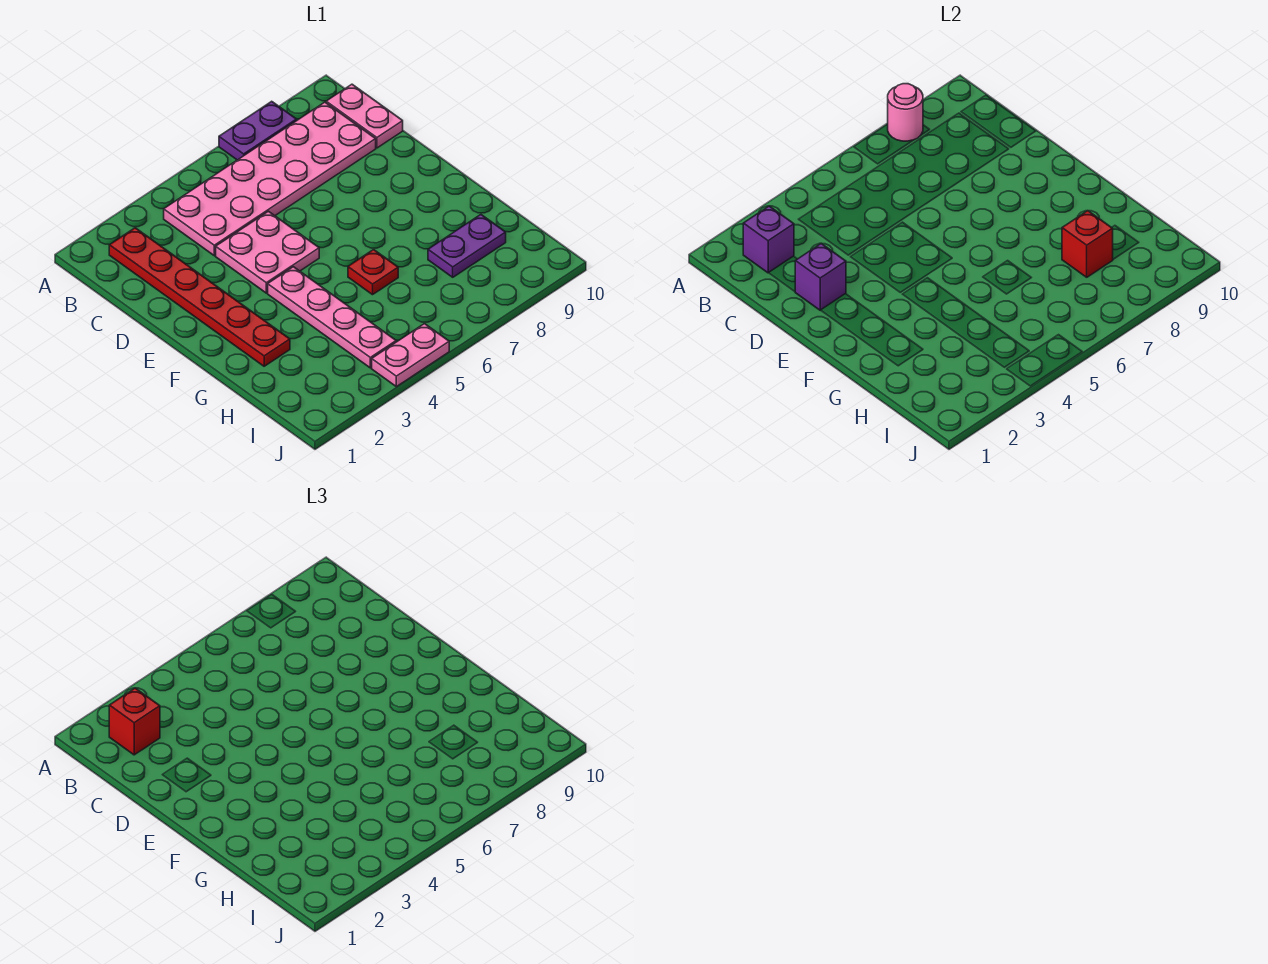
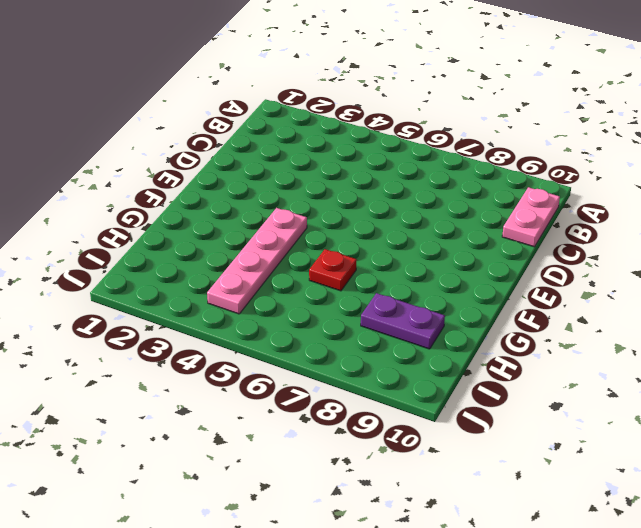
none -> purple 1x2 plate [219,101,297,160]
none -> red 1x6 plate [109,228,290,366]
none -> pink 2x6 plate [164,102,376,256]

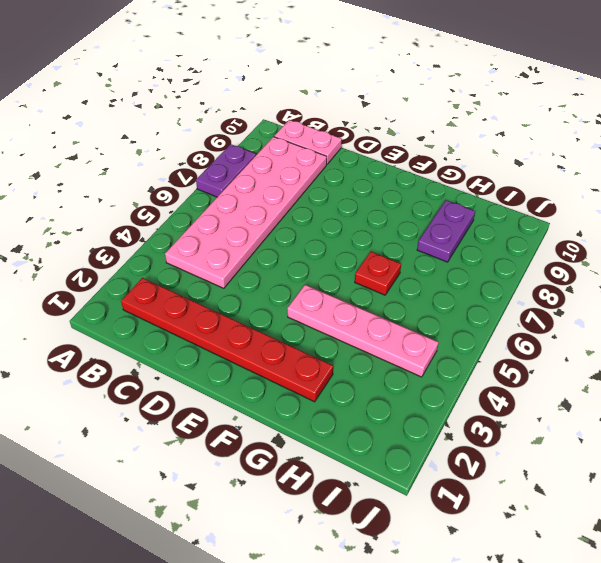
none -> pink 2x2 plate [216,211,319,293]
none -> pink 1x2 plate [372,324,449,387]
none -> pink 1x1 round brick [888,84,923,141]

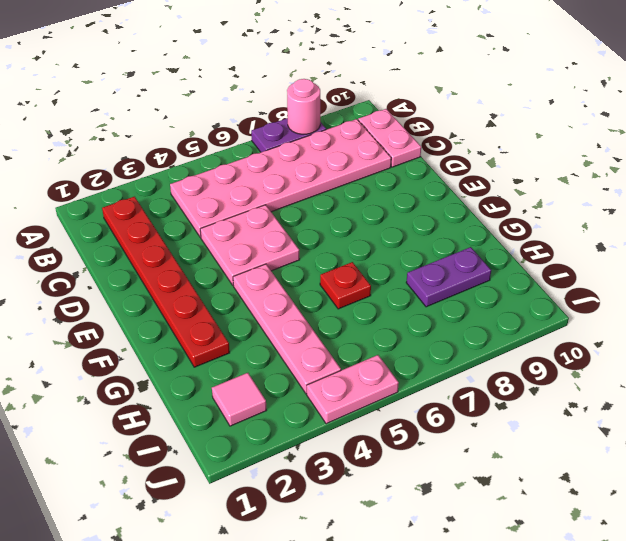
pink 1x1 tile [212,373,267,426] -> none
none -> purple 1x1 brick [743,206,794,273]
none -> purple 1x1 brick [795,243,846,310]
none -> red 1x1 brick [1062,211,1113,277]

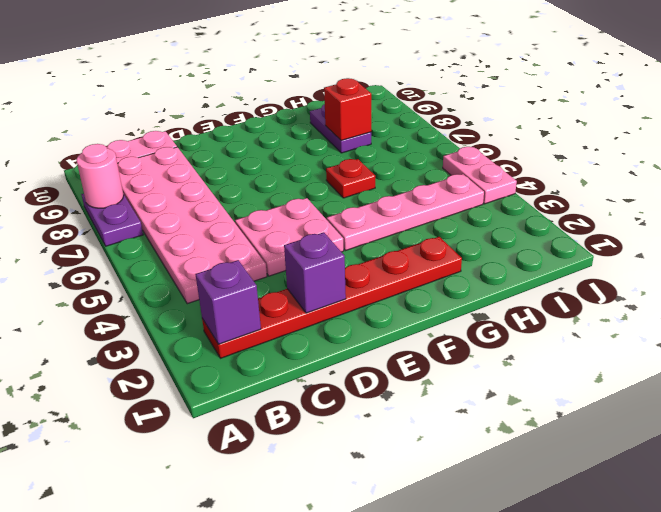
none -> red 1x1 brick [109,688,160,755]

